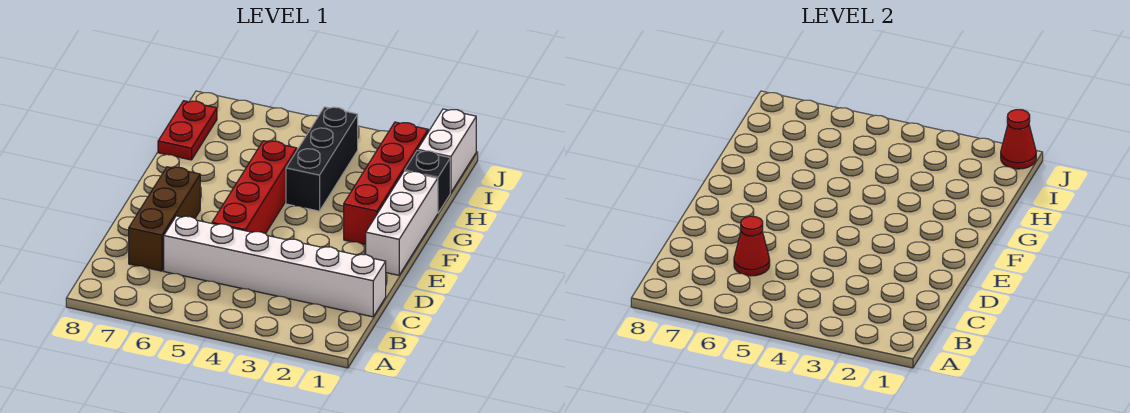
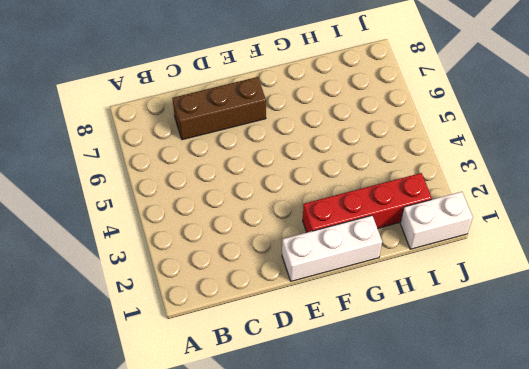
none -> white 1x6 brick [164,216,386,317]
none -> red 1x4 brick [212,141,297,234]

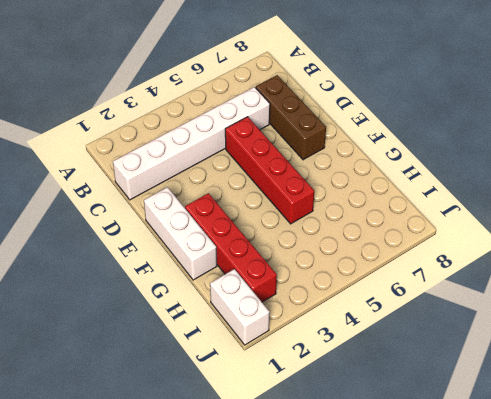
none -> black 1x3 brick [286,107,358,211]
none -> black 1x1 brick [405,150,450,213]

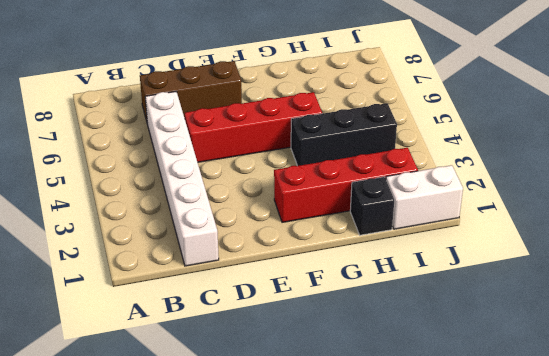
none -> white 1x3 brick [366,171,438,275]
none -> red 1x2 plate [158,101,217,160]

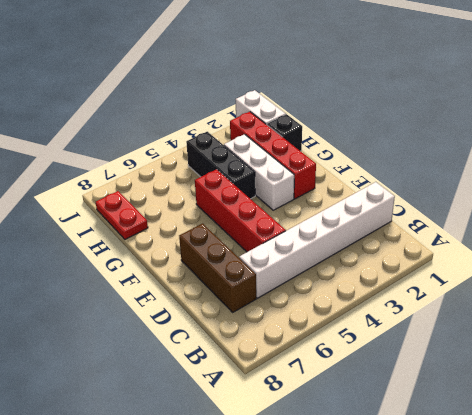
white 1x3 brick [224,134,294,210] -> white 1x3 brick moved to [366,171,438,275]
none -> red 1x1 cone [734,216,770,276]
none -> red 1x1 cone [1001,110,1036,169]

